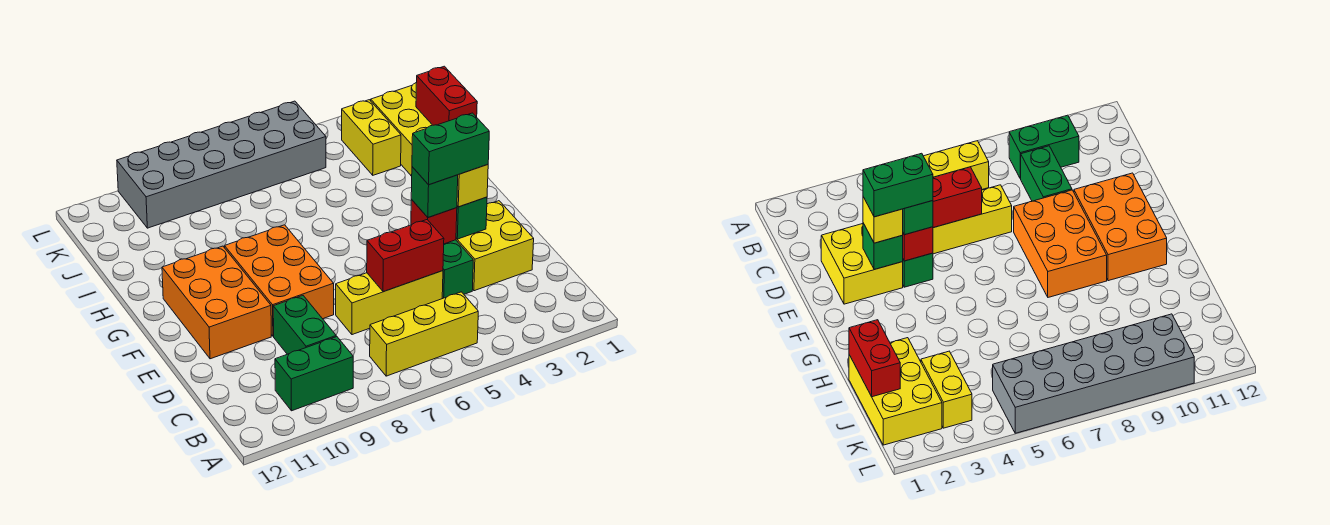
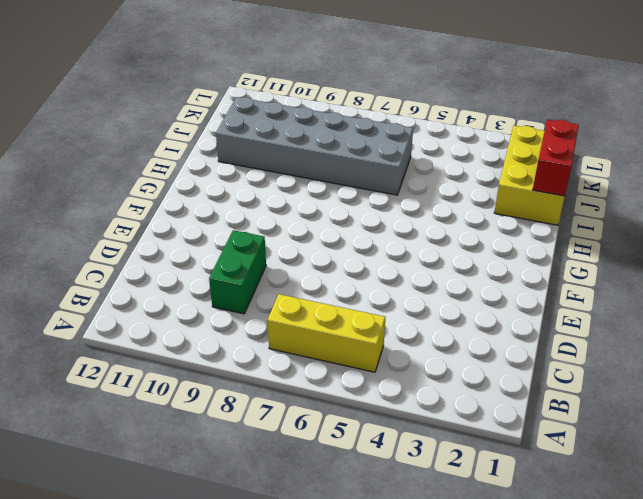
grey 2x6 brick [216,97,413,195] -> grey 2x6 brick moved to [117,101,326,228]
none -> green 1x2 brick [275,337,353,411]
none -> yellow 2x2 brick [456,201,534,291]
none -> green 1x2 brick [442,240,473,299]

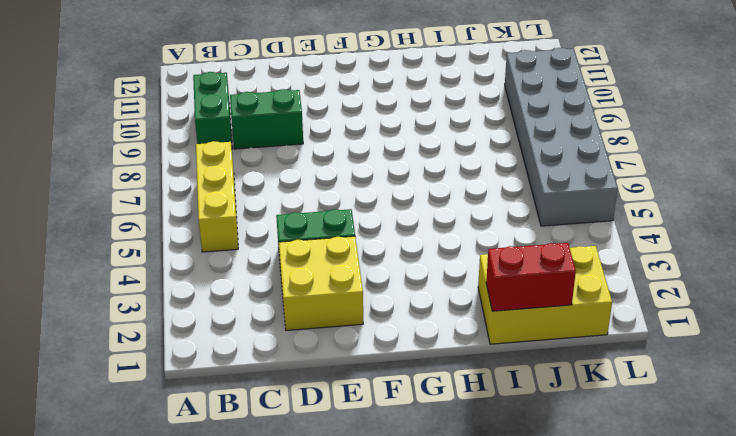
none -> yellow 1x3 brick [336,271,443,335]
none -> orange 2x3 brick [225,225,334,336]
none -> orange 2x3 brick [162,246,271,359]

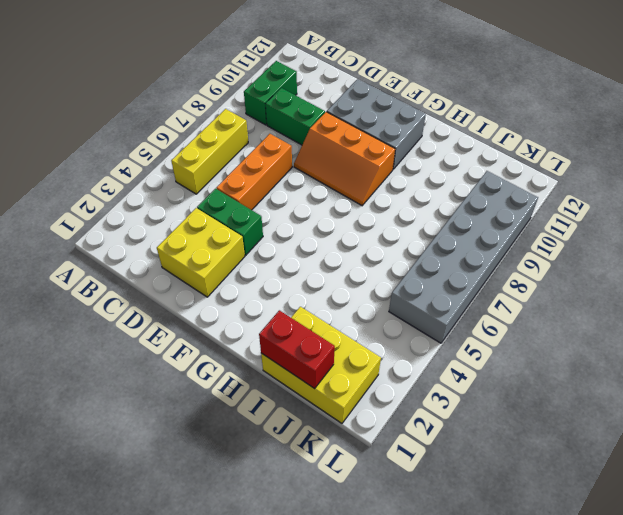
orange 1x3 brick [216,134,292,210] -> yellow 1x3 brick [336,271,443,335]
orange 2x3 slope [294,112,395,206] -> orange 2x3 brick [225,225,334,336]
grey 2x3 brick [327,79,426,169] -> orange 2x3 brick [162,246,271,359]
none -> yellow 1x2 brick [342,100,401,175]
none -> red 1x2 brick [367,220,444,292]
none -> green 1x1 brick [456,197,487,239]

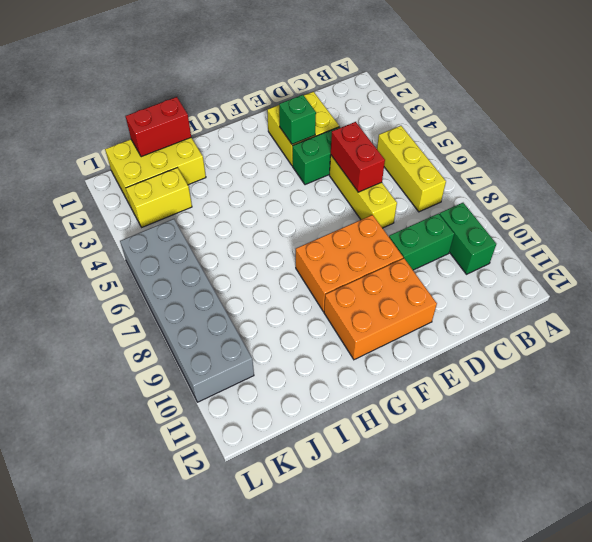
none -> red 1x1 brick [411,200,457,244]
none -> yellow 1x1 brick [457,165,488,207]
none -> green 1x1 brick [411,167,458,217]

